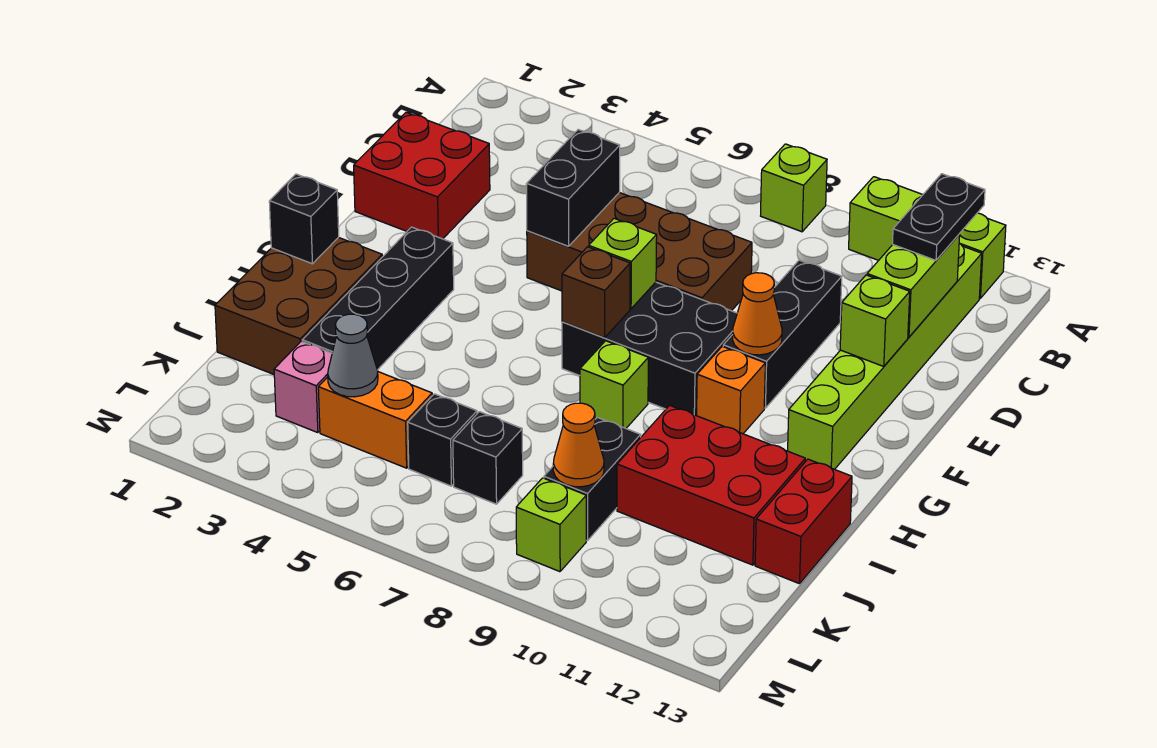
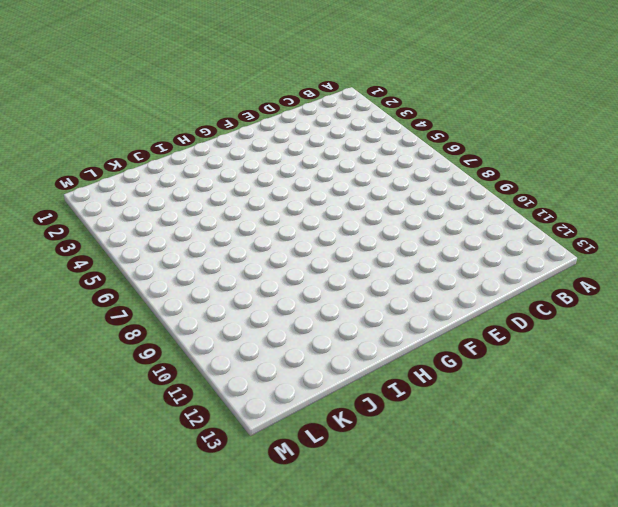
none -> lime 1x1 brick [761,144,827,232]
none -> lime 1x3 brick [849,177,1006,298]
none -> lime 1x6 brick [788,244,982,469]

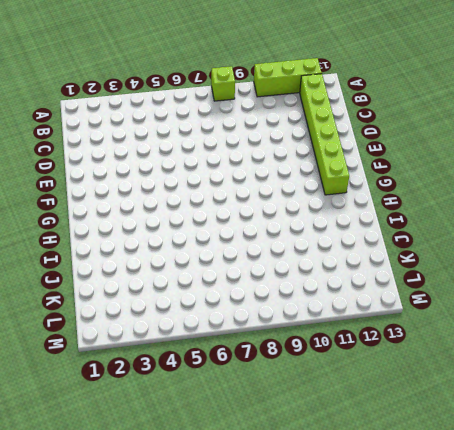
none -> red 2x2 brick [354,112,490,239]
none -> brown 2x4 brick [527,193,752,311]
none -> black 1x3 brick [723,260,842,408]

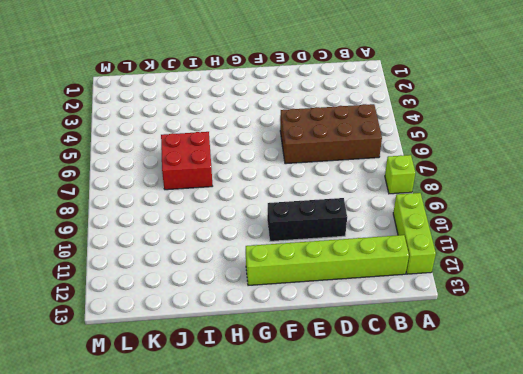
brown 2x4 brick [280,104,382,164] -> brown 2x4 brick turned to [527,193,752,311]
red 2x2 brick [161,132,212,190] -> red 2x2 brick moved to [354,112,490,239]
none -> black 2x3 brick [562,282,737,416]
none -> black 1x4 brick [302,227,454,370]
none -> orange 1x1 brick [697,346,765,434]

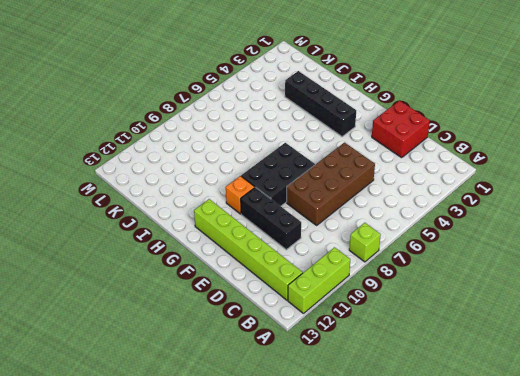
none -> brown 2x3 brick [215,237,382,374]
none -> lime 1x1 brick [580,341,648,428]
none -> red 2x3 brick [617,405,805,565]

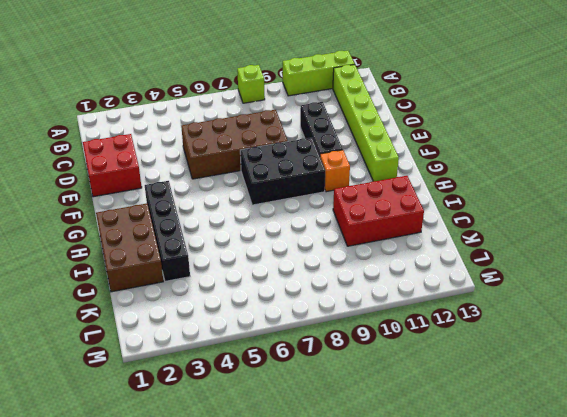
none -> lime 1x1 brick [580,341,648,428]
none -> red 1x2 brick [755,459,852,584]
none -> black 1x2 brick [544,417,641,541]

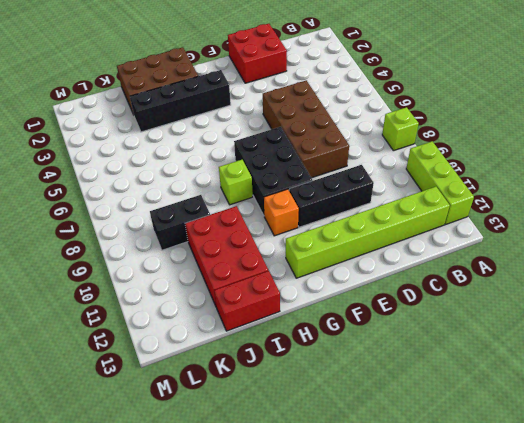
none -> pink 1x1 brick [274,341,332,433]
none -> orange 1x2 brick [318,372,432,468]
none -> black 1x1 brick [408,394,477,486]

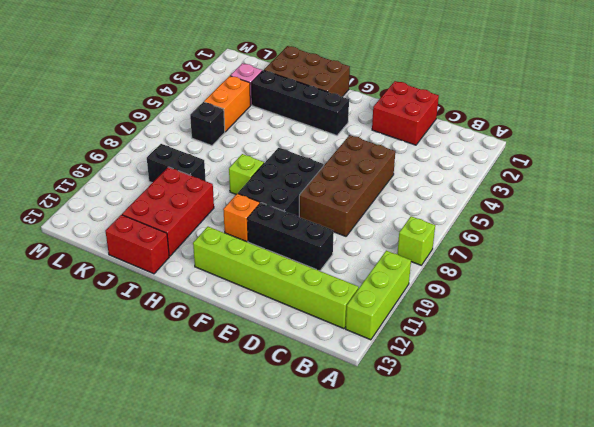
none -> black 1x1 brick [453,412,523,504]
none -> lime 1x1 brick [516,478,586,572]
none -> lime 1x2 brick [867,234,960,337]

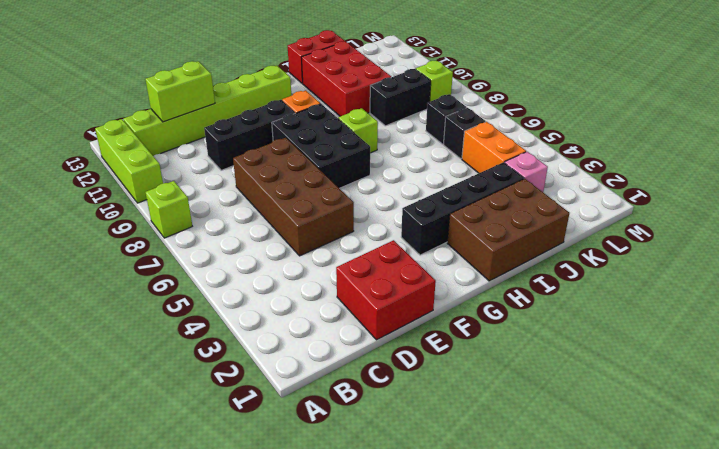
none -> black 1x2 brick [526,130,620,246]
none -> lime 1x1 brick [840,275,910,366]
none -> lime 1x1 brick [589,218,657,309]

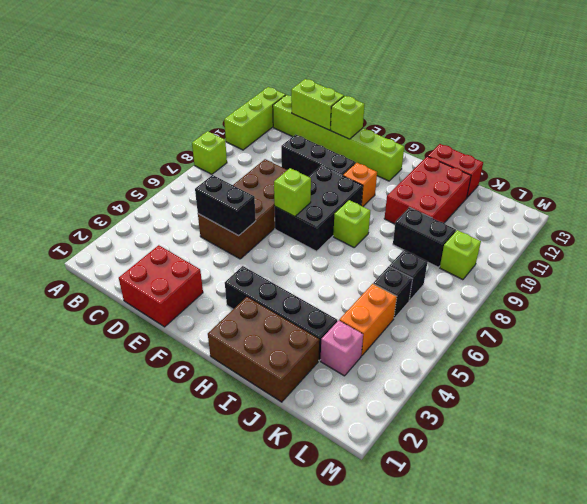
none -> orange 1x1 cone [733,273,782,355]
none -> brown 1x1 brick [562,247,630,338]
none -> black 1x1 brick [269,174,339,264]

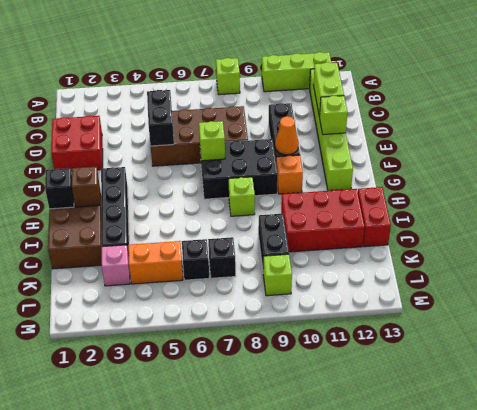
brown 1x1 brick [72,166,100,207] -> brown 1x1 brick moved to [562,247,630,338]
none -> grey 1x1 cone [328,314,378,397]
none -> orange 1x1 cone [553,403,604,487]
none -> black 1x2 plate [892,174,985,260]

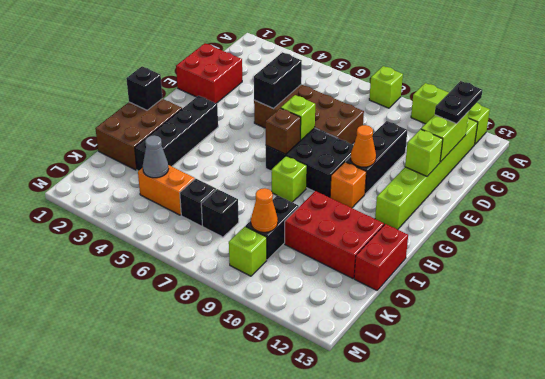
none -> pink 1x1 brick [274,341,332,433]

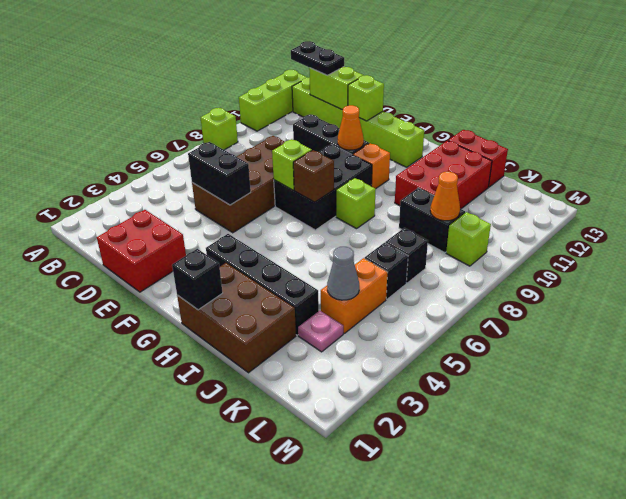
pink 1x1 plate [298,311,343,352] -> pink 1x1 brick [274,341,332,433]

